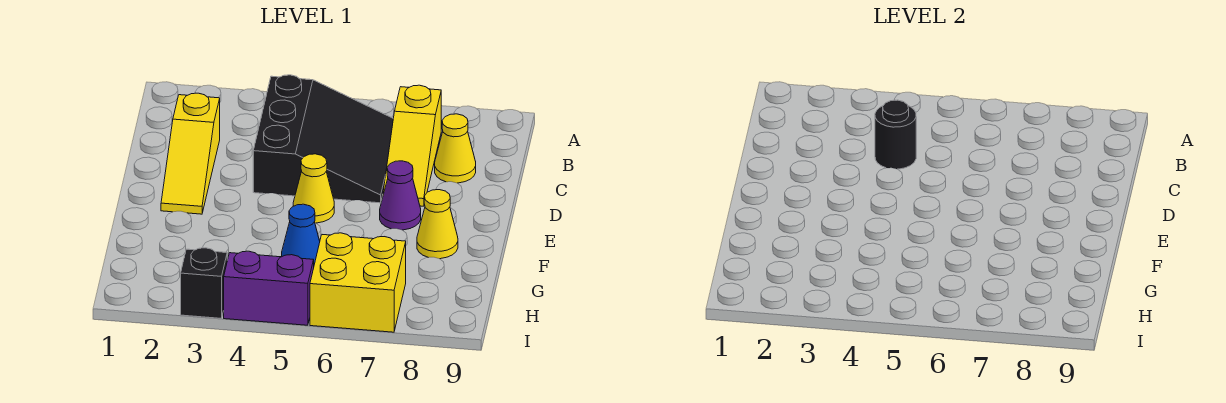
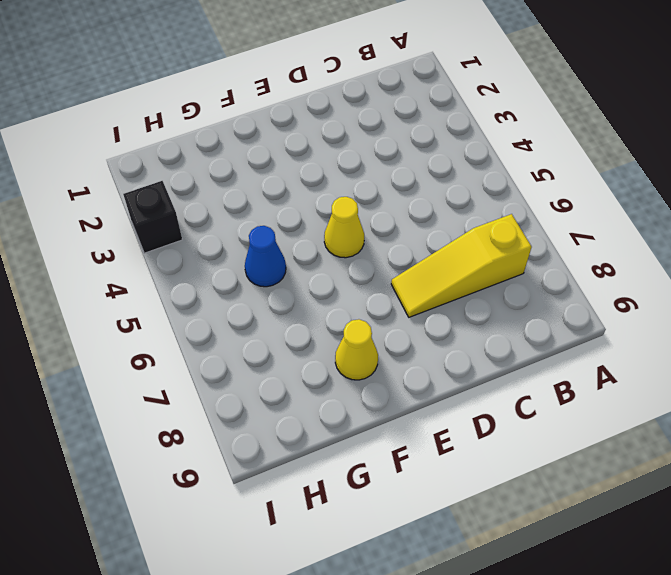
none -> black 3x3 slope [253,75,393,203]
none -> yellow 1x3 slope [161,93,220,214]
none -> yellow 1x1 cone [435,114,476,183]

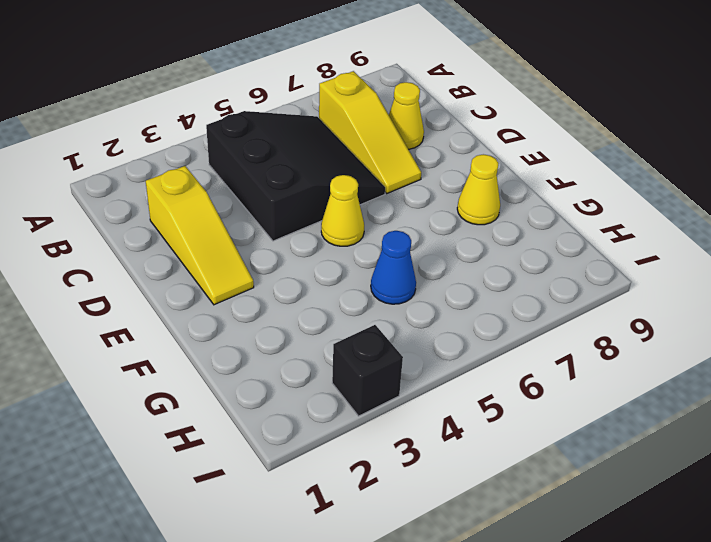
none -> purple 1x1 cone [380,161,421,230]
none -> yellow 2x2 brick [310,233,406,332]
none -> purple 1x2 brick [224,251,314,325]

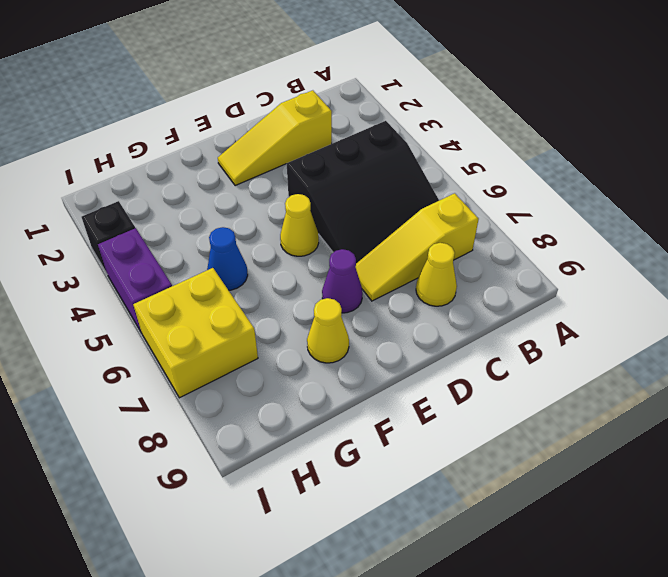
none -> black 1x1 round brick [875,100,916,169]

